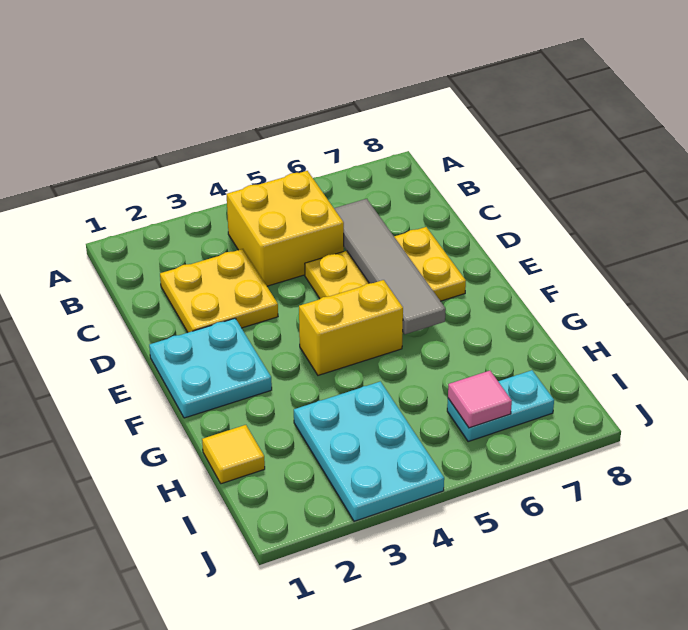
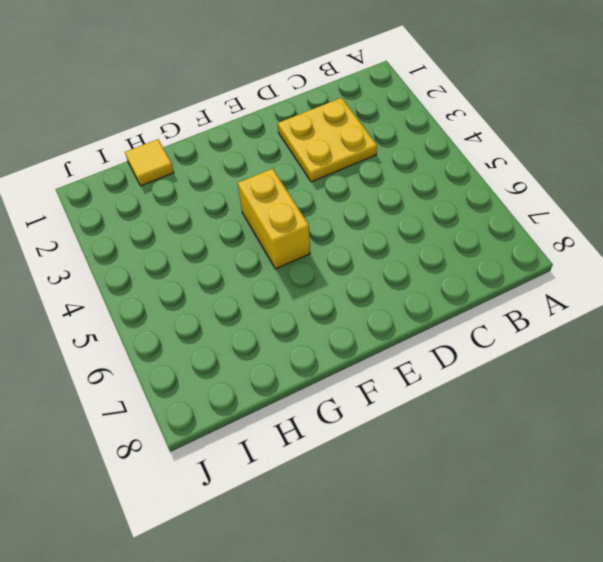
none -> yellow 2x2 brick [227,171,344,286]
none -> yellow 2x3 plate [305,227,466,301]

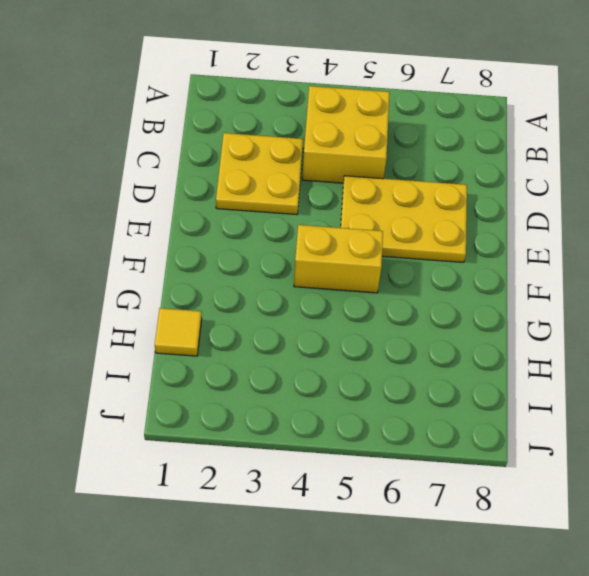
none -> cyan 2x2 plate [149,318,272,418]
none -> cyan 2x3 plate [294,381,444,521]

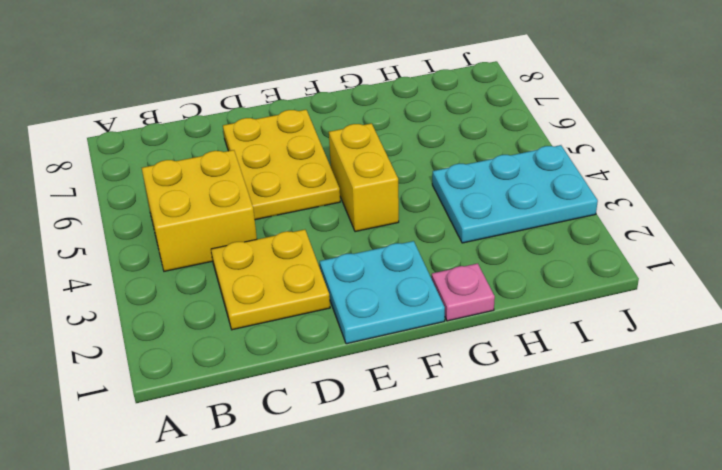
pink 1x1 plate [432,263,495,321] -> none
none -> yellow 1x1 tile [202,425,265,484]
none -> cyan 1x2 plate [447,370,554,442]

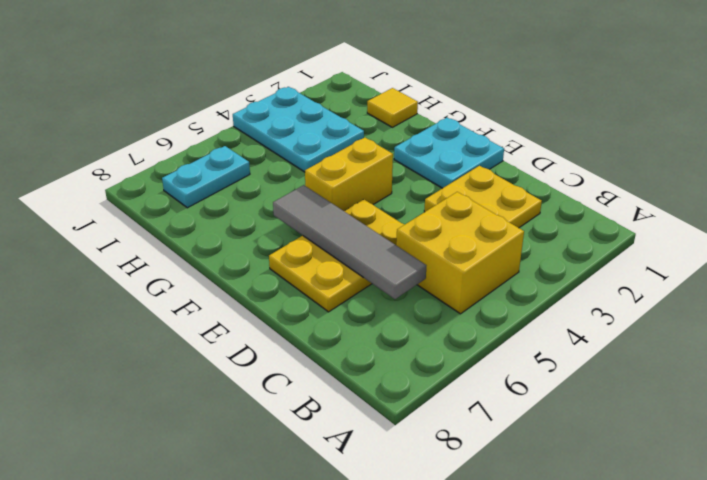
none -> pink 1x1 tile [448,371,512,428]

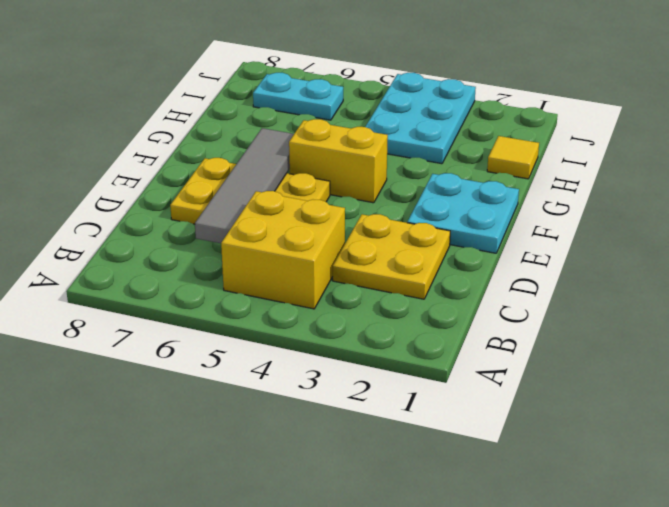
none -> pink 1x1 tile [448,371,512,428]

